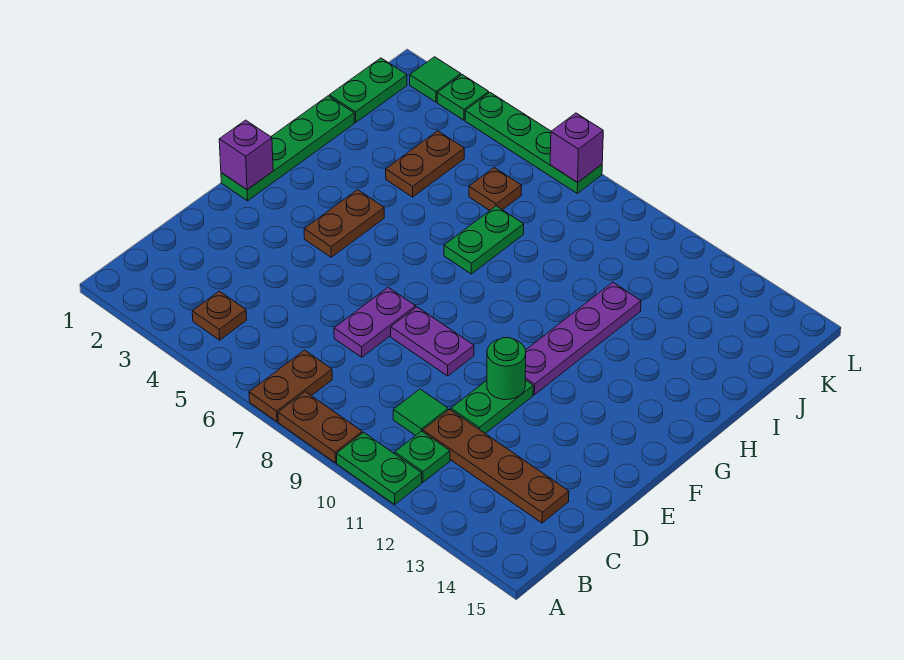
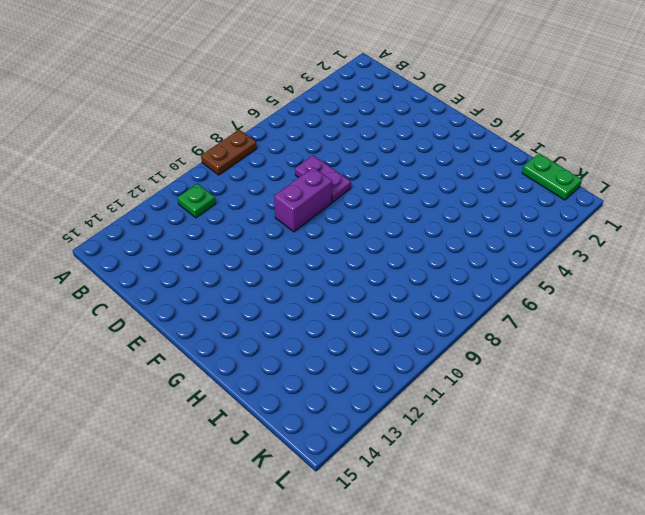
purple 1x2 brick [274,167,332,232] -> purple 1x2 plate [391,307,474,376]
none -> brown 1x2 plate [249,350,332,422]
none -> green 1x2 plate [337,432,422,504]
none -> brown 1x1 plate [192,291,247,340]

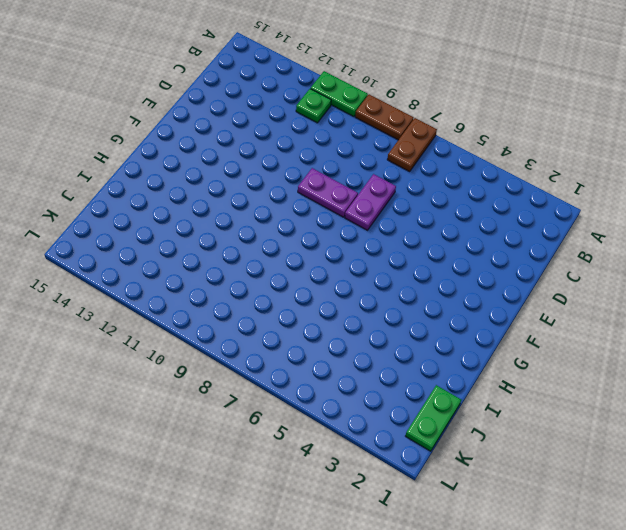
none -> brown 1x1 plate [192,291,247,340]
none -> green 1x1 tile [393,389,448,436]
none -> brown 1x4 plate [423,409,569,523]

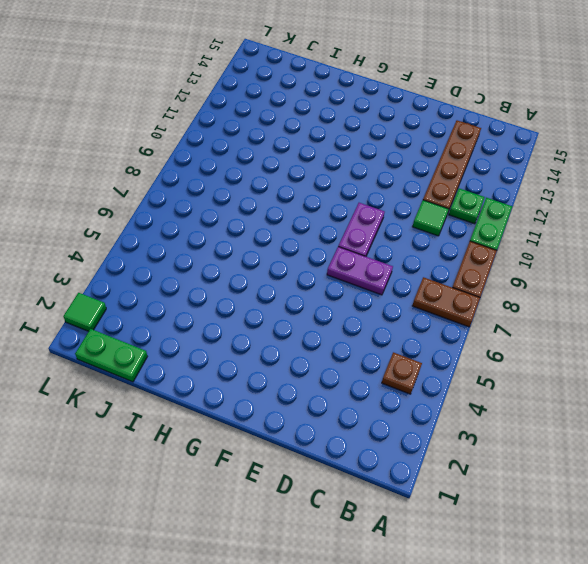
none -> green 1x2 plate [451,380,533,434]
none -> green 1x4 plate [221,96,354,201]
none -> brown 1x2 plate [304,190,384,257]

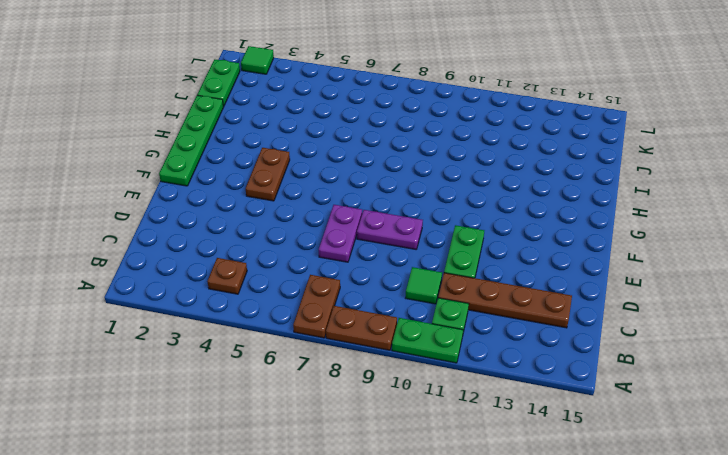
none -> purple 1x4 plate [525,282,641,395]
none -> green 1x2 plate [444,206,524,274]
none -> brown 1x2 plate [386,131,464,197]

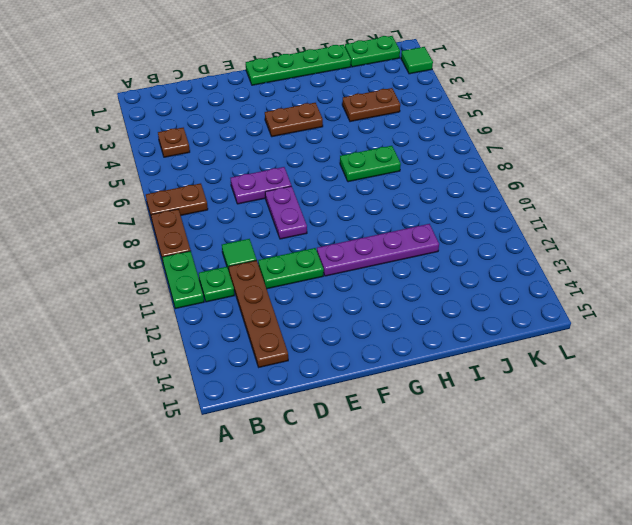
none -> brown 1x1 plate [469,168,521,210]
none -> green 1x1 plate [437,75,489,120]
none -> green 1x4 plate [465,93,602,193]

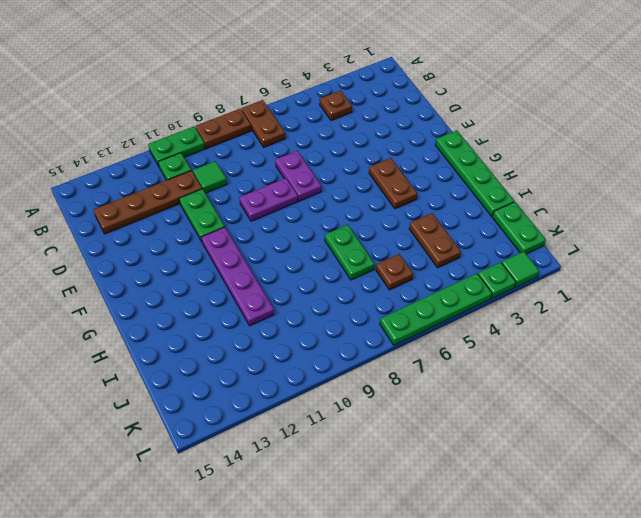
none -> green 1x1 round brick [487,338,526,400]
none -> purple 1x1 brick [219,120,273,190]
none -> purple 1x1 brick [550,113,603,182]

